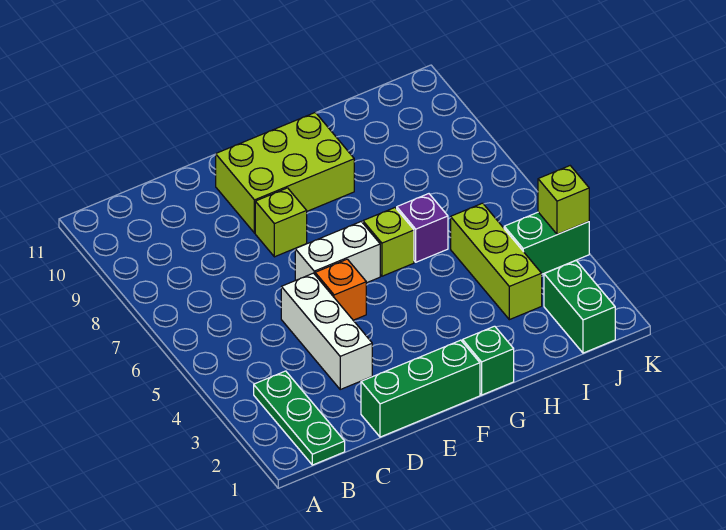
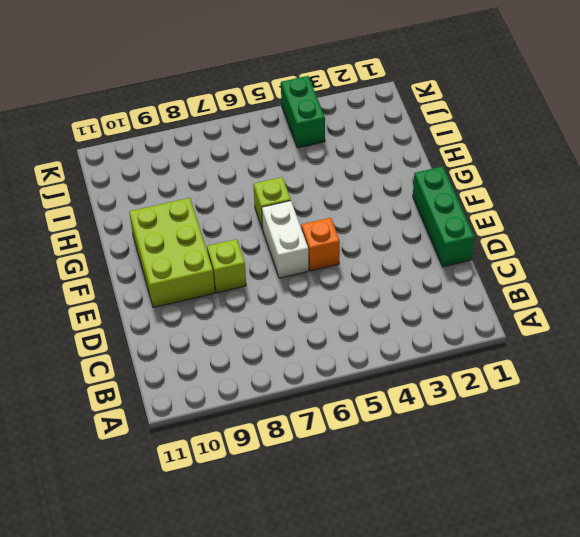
none -> green 1x3 plate [254,371,345,465]
none -> white 1x3 brick [281,273,372,389]
none -> green 1x1 brick [463,326,514,395]

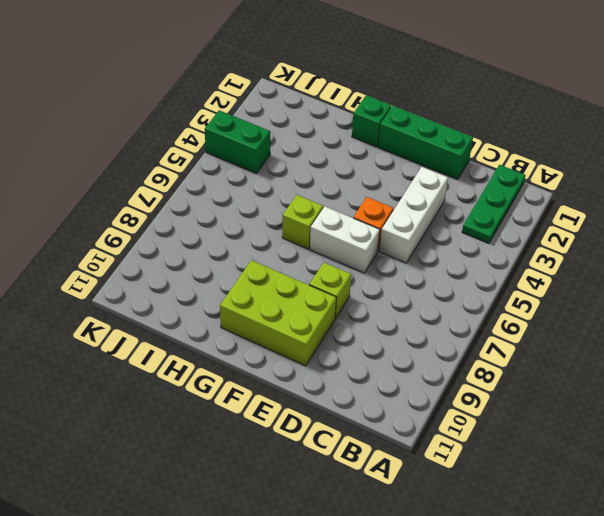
none -> purple 1x1 brick [397,194,448,262]
none -> lime 1x3 brick [451,203,542,320]
none -> green 1x2 brick [544,261,615,353]

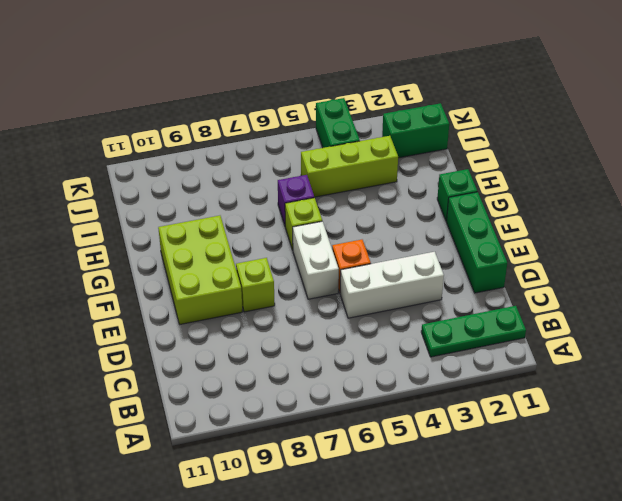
none -> lime 1x1 brick [538,166,589,234]

